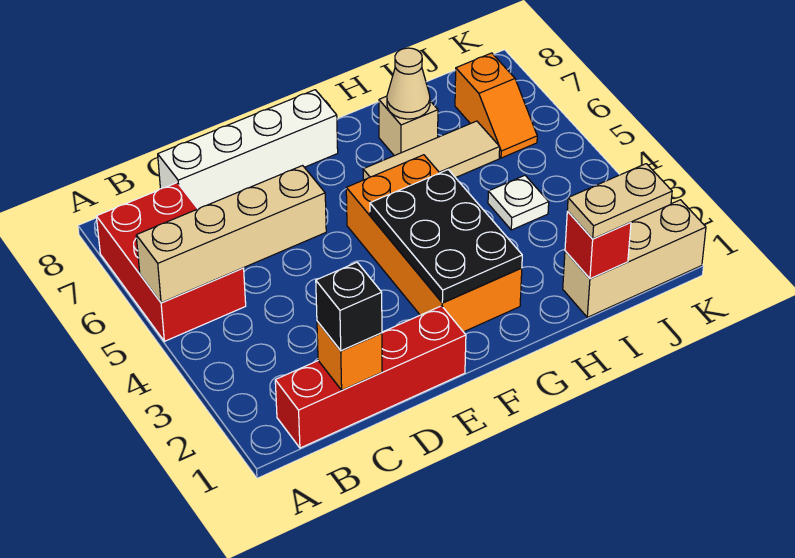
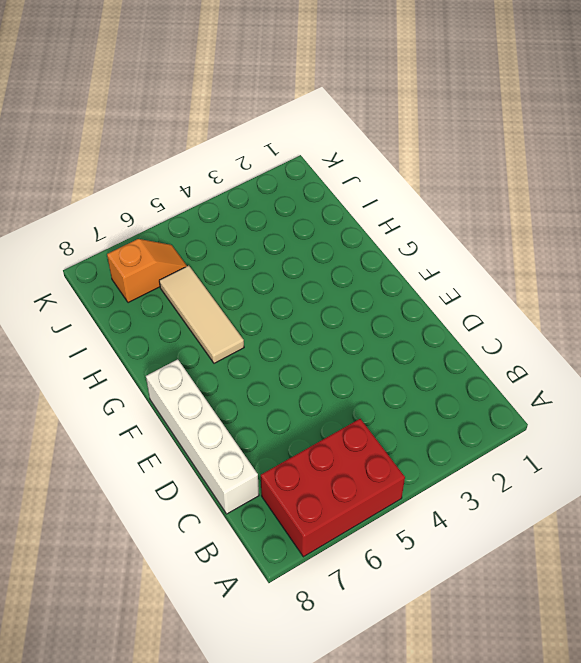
none -> red 1x4 brick [275,306,466,448]
none -> orange 2x4 brick [346,155,522,332]
none -> tan 1x1 brick [379,96,438,156]

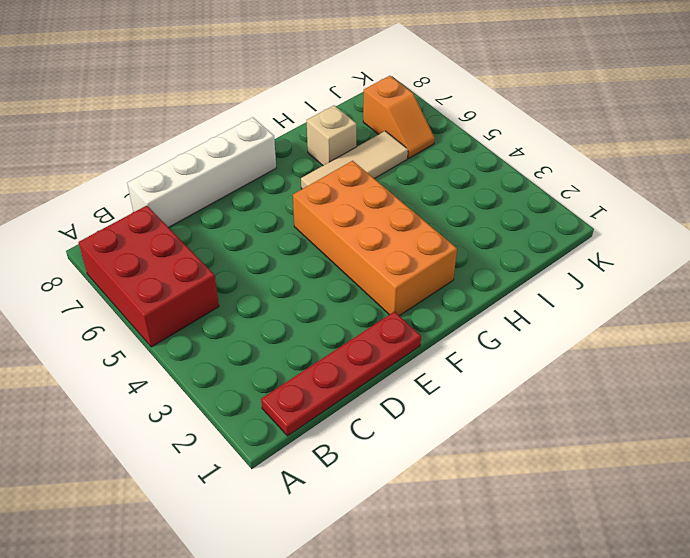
red 1x4 plate [261,311,421,436] -> red 1x4 brick [275,306,466,448]
none -> tan 1x3 brick [563,200,706,317]
none -> white 1x1 plate [488,175,549,230]
none -> tan 1x4 brick [136,166,326,303]

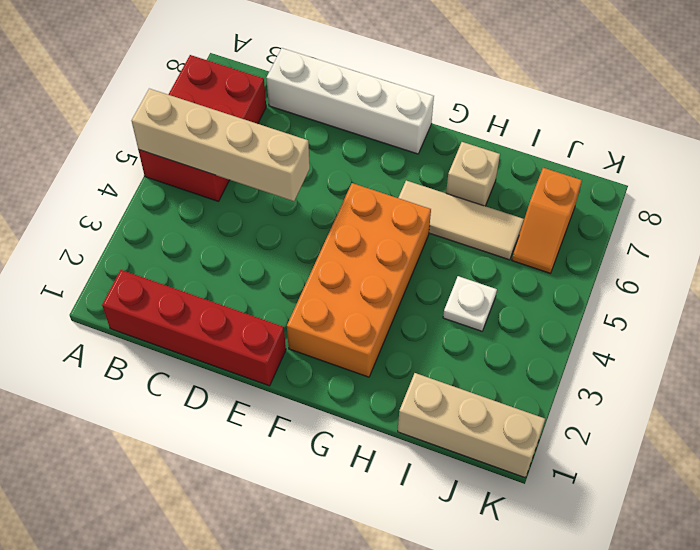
none -> orange 1x1 brick [317,321,382,390]
none -> black 2x3 plate [370,170,522,303]
none -> tan 1x1 cone [387,48,430,119]

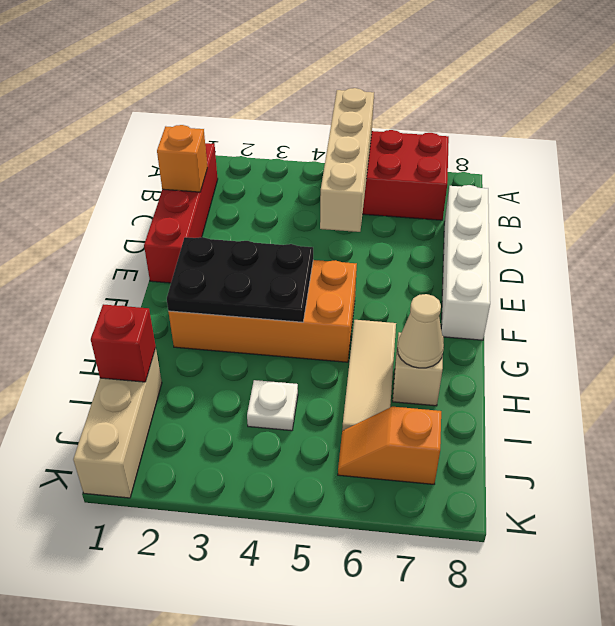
none -> black 1x1 brick [316,262,382,351]
none -> tan 1x2 plate [567,164,672,239]

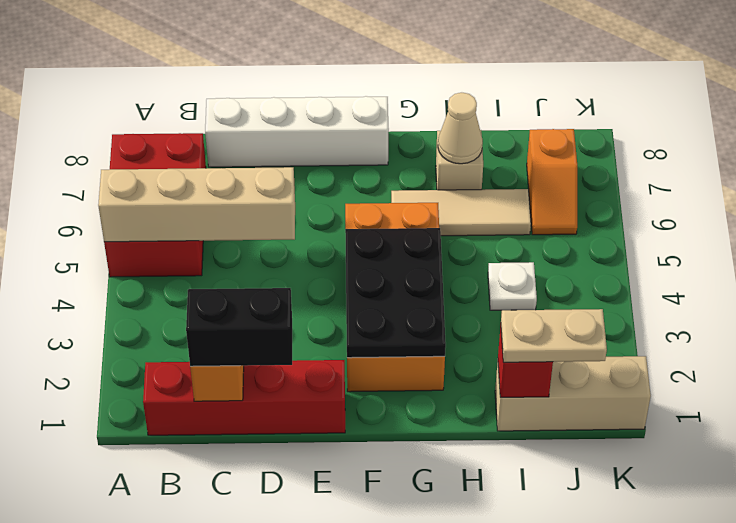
black 1x2 brick [186,288,292,366] -> black 1x1 brick [316,262,382,351]

